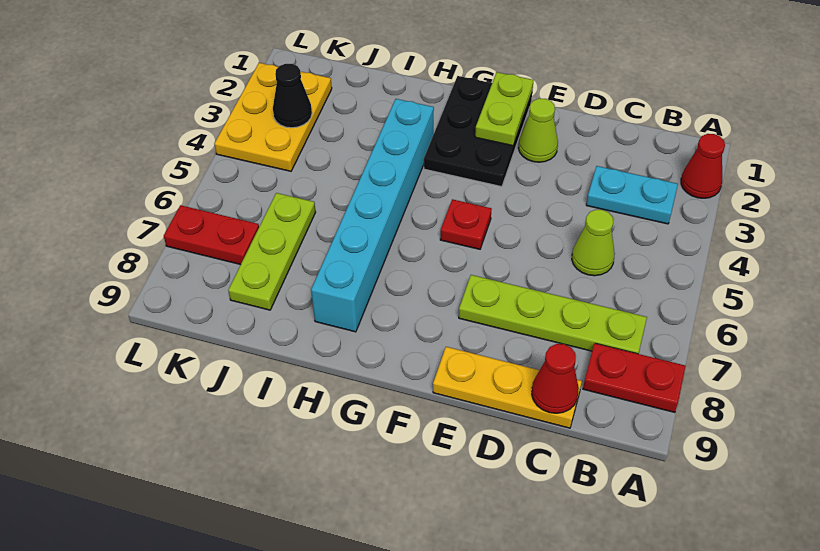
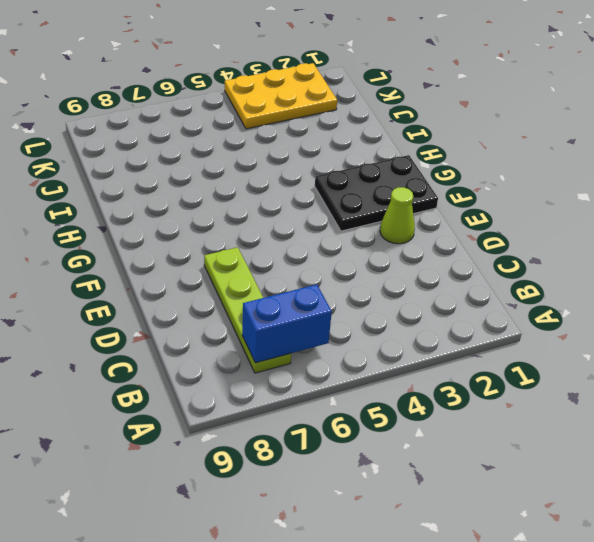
blue 1x2 brick [242,285,332,363] -> none
none -> red 1x1 cone [681,134,725,198]
none -> red 1x2 plate [583,343,686,412]
none -> cyan 1x2 plate [586,166,678,224]

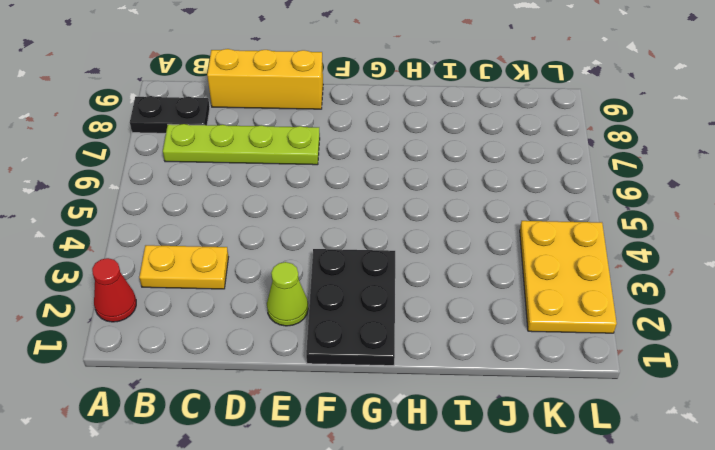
black 1x2 plate [130,96,210,133] -> red 1x2 plate [583,343,686,412]
yellow 1x2 plate [139,245,228,289] -> cyan 1x2 plate [586,166,678,224]
yellow 1x3 brick [207,49,323,109] -> yellow 1x3 plate [433,347,582,428]
none -> lime 1x1 cone [572,210,615,276]
none -> red 1x1 plate [440,199,492,249]
none -> cyan 1x6 brick [311,99,434,332]

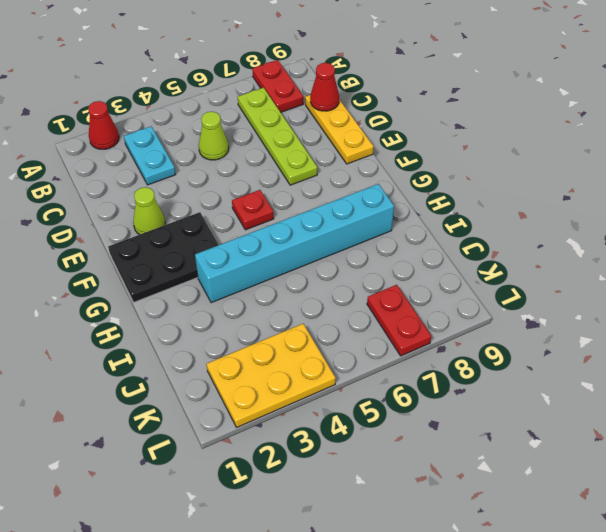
none -> lime 1x3 plate [228,193,315,310]
none -> lime 1x2 plate [475,72,534,146]
none -> black 1x1 cone [273,64,312,128]

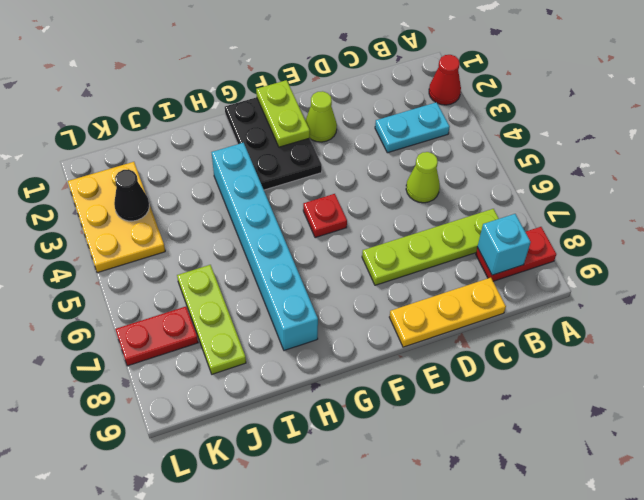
cyan 1x1 brick [478,214,531,275] -> none
none -> red 1x1 cone [532,344,579,413]

